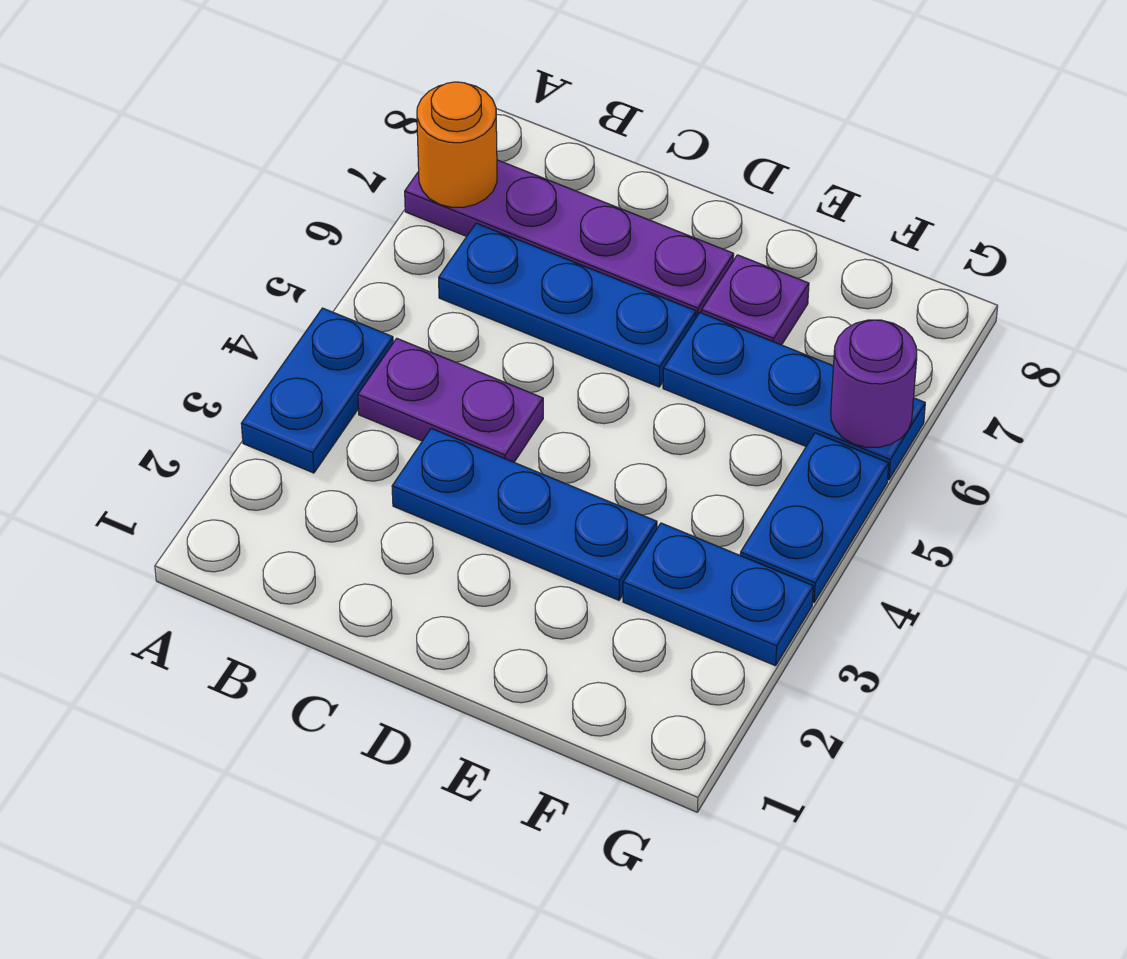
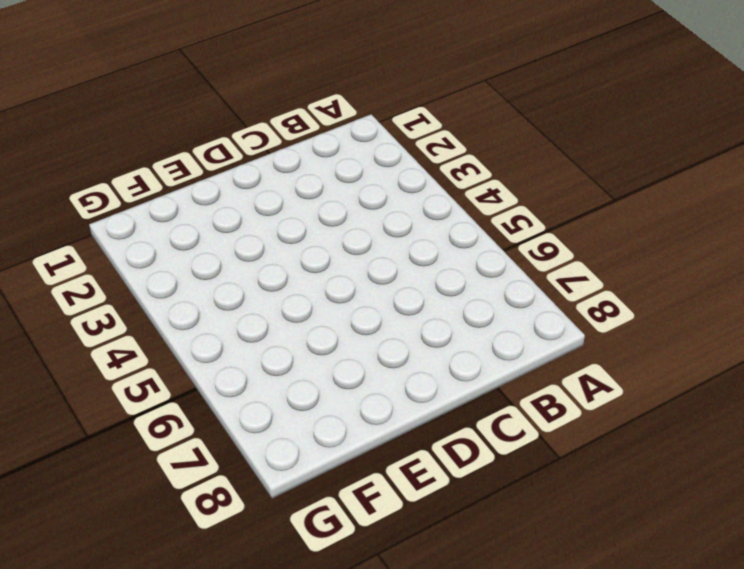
none -> blue 1x2 plate [241,308,393,473]
none -> purple 1x4 plate [405,160,734,317]

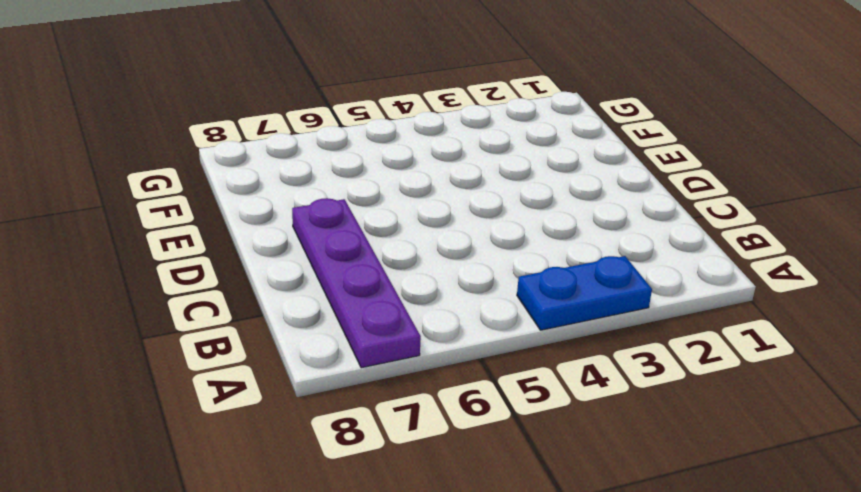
none -> purple 1x2 plate [358,338,543,462]
none -> blue 1x3 plate [439,223,696,387]

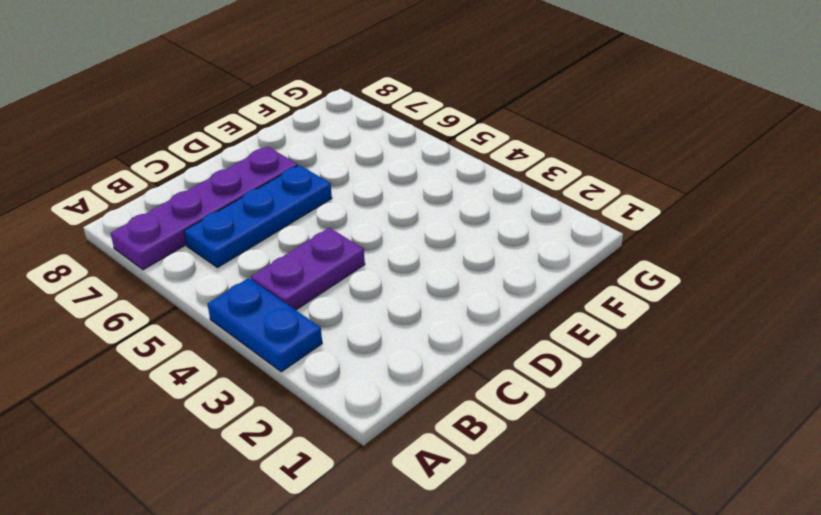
none -> blue 1x3 plate [392,428,657,600]
none -> blue 1x3 plate [663,313,925,480]

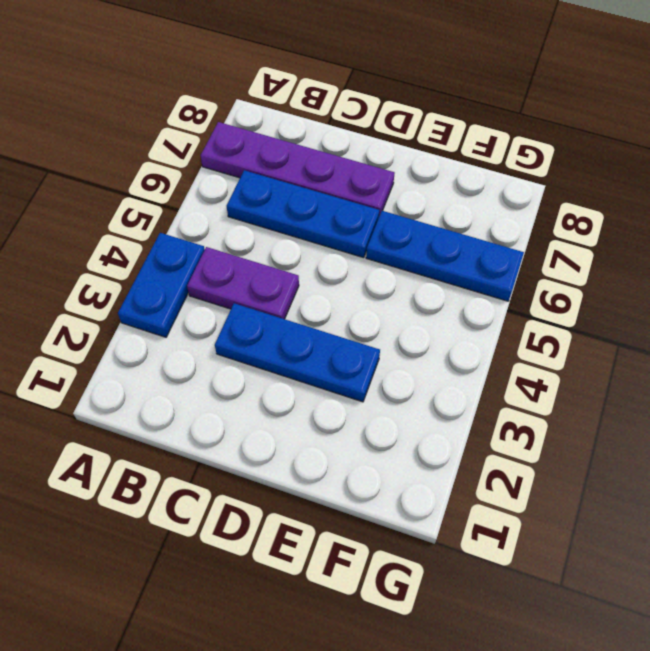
none -> purple 1x1 plate [701,255,809,345]
none -> blue 1x2 plate [623,523,813,666]

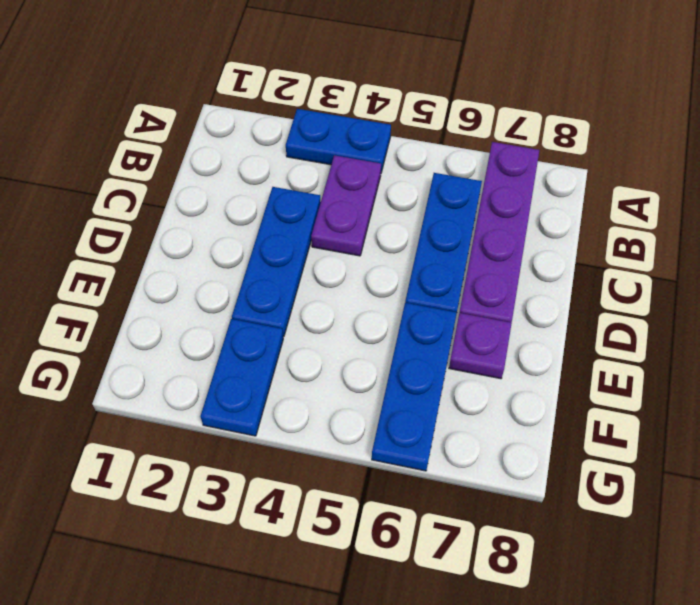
none -> blue 1x2 plate [740,433,889,603]
none -> orange 1x1 round brick [417,82,497,207]

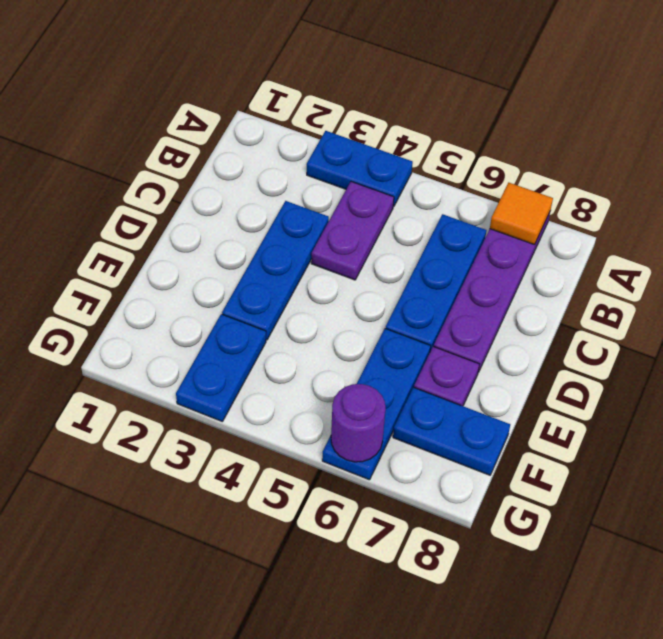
orange 1x1 tile [490,183,553,245] -> orange 1x1 round brick [417,82,497,207]
blue 1x2 plate [393,387,510,475] -> blue 1x2 plate moved to [740,433,889,603]

